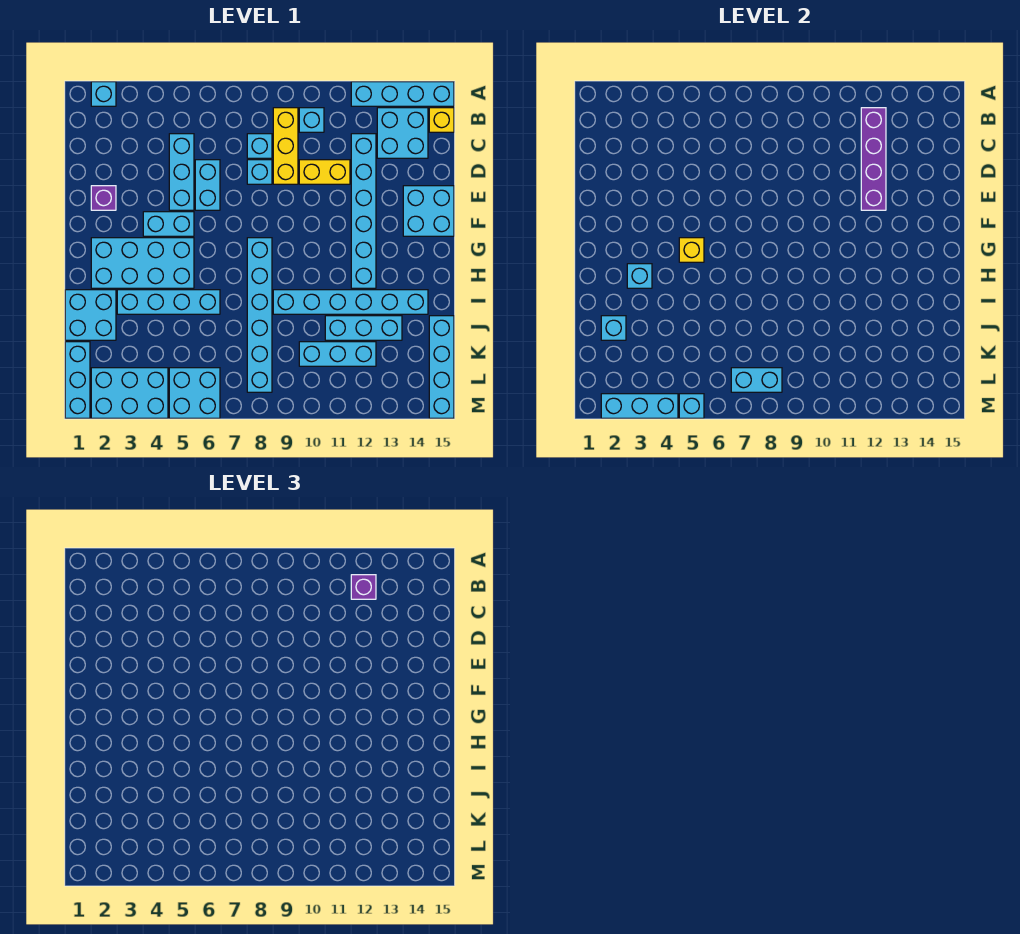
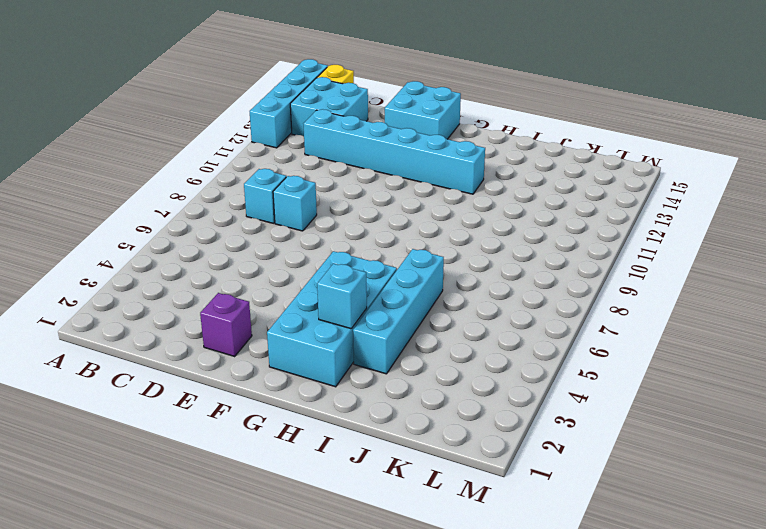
none -> cyan 1x1 brick [91,82,116,106]
none -> yellow 1x3 brick [273,108,298,184]
none -> cyan 1x1 brick [299,108,324,132]
none -> cyan 1x3 brick [169,134,194,210]

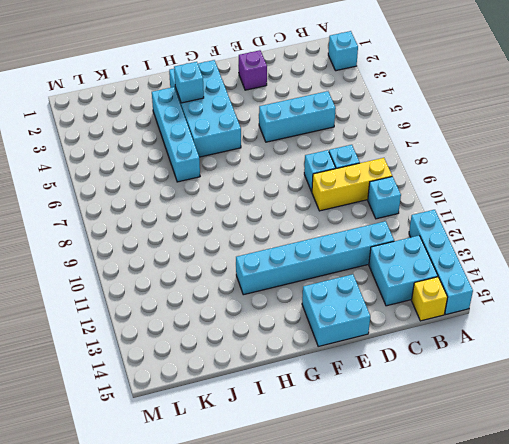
none -> cyan 1x2 brick [195,160,220,210]
none -> yellow 1x2 brick [299,160,350,184]
none -> cyan 1x2 brick [143,212,194,236]
none -> cyan 1x6 brick [247,238,272,392]

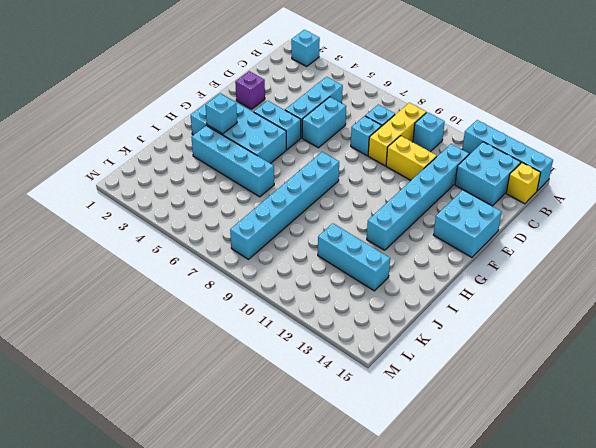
none -> cyan 2x2 brick [65,290,116,340]
none -> cyan 1x6 brick [273,290,428,314]
none -> cyan 1x4 brick [429,316,454,418]
none -> cyan 1x3 brick [65,342,90,418]

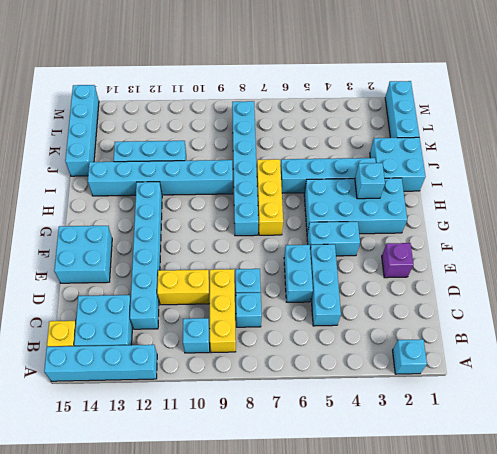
yellow 1x3 brick [257,159,283,235] -> none
none -> cyan 1x3 brick [299,342,376,366]
none -> cyan 2x3 brick [91,368,168,418]
none -> cyan 2x2 brick [169,368,220,418]
none -> purple 1x4 brick [861,108,886,210]

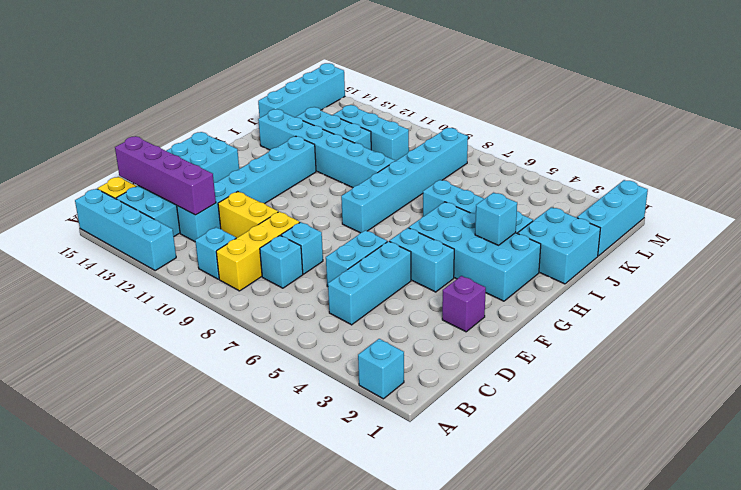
purple 1x4 brick [115,136,216,215] -> purple 1x4 brick turned to [861,108,886,210]
none -> cyan 2x3 brick [91,368,168,418]
none -> cyan 2x2 brick [169,368,220,418]
none -> yellow 1x1 brick [679,238,704,262]
none -> cyan 1x1 brick [601,316,626,340]

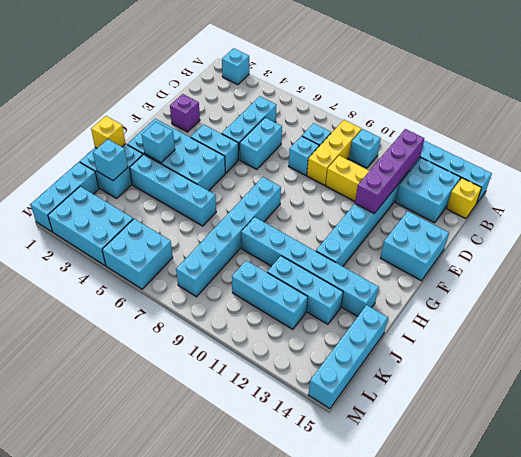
yellow 1x1 brick [91,116,126,148] -> yellow 1x1 brick moved to [679,238,704,262]
none -> cyan 1x2 brick [731,368,782,392]
none -> cyan 1x3 brick [601,394,678,418]
none -> cyan 1x1 brick [679,394,704,418]
none -> purple 1x1 brick [351,575,376,599]

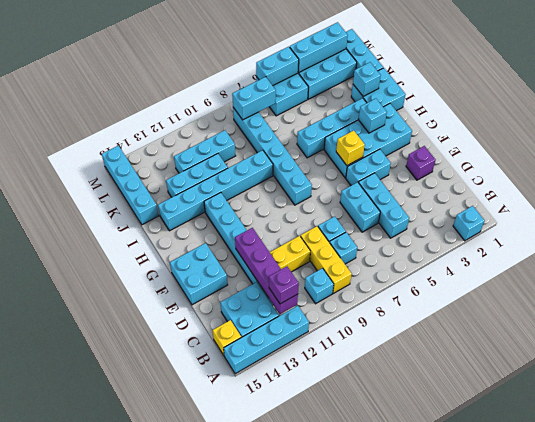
cyan 1x2 brick [256,47,299,86] -> cyan 1x1 brick [679,394,704,418]

